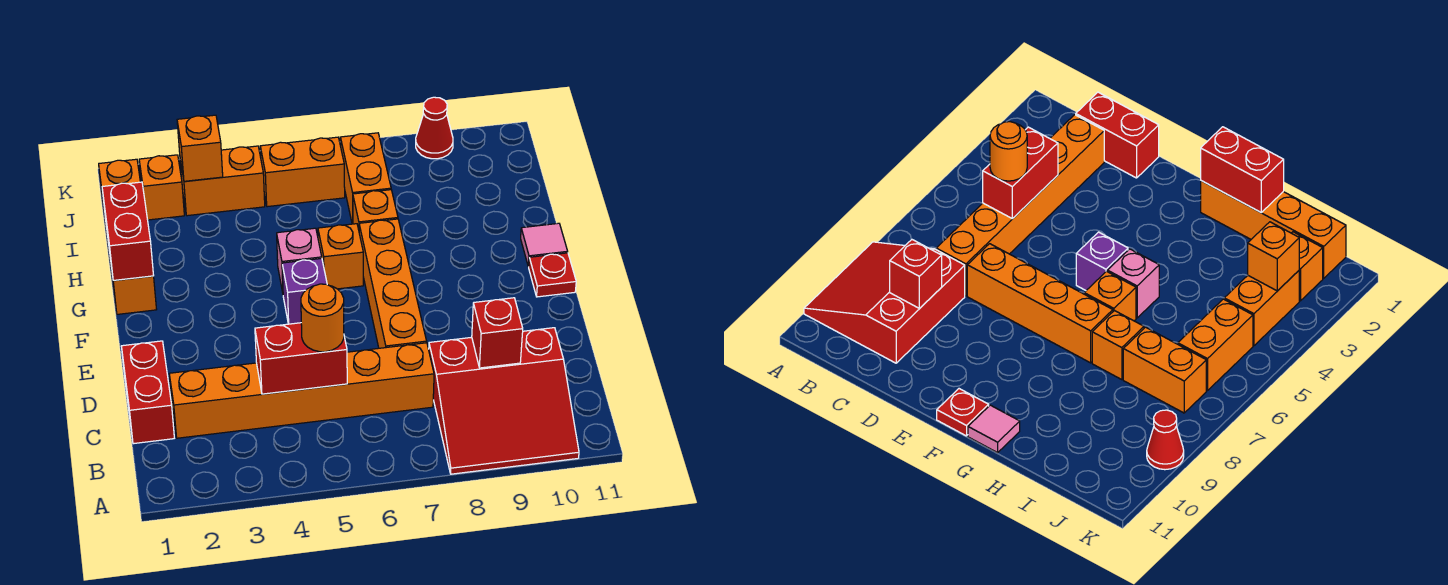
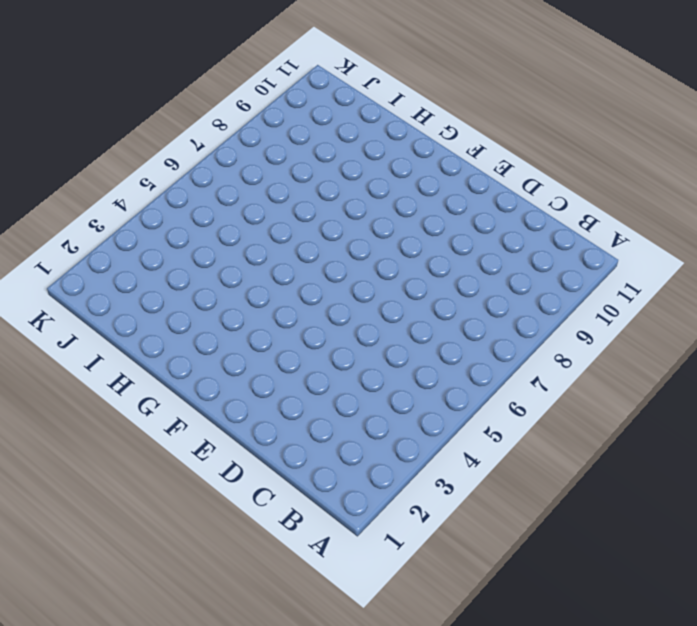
none -> red 3x3 slope [429,328,579,474]
none -> red 1x2 brick [121,341,174,444]
none -> orange 1x6 brick [169,343,434,438]

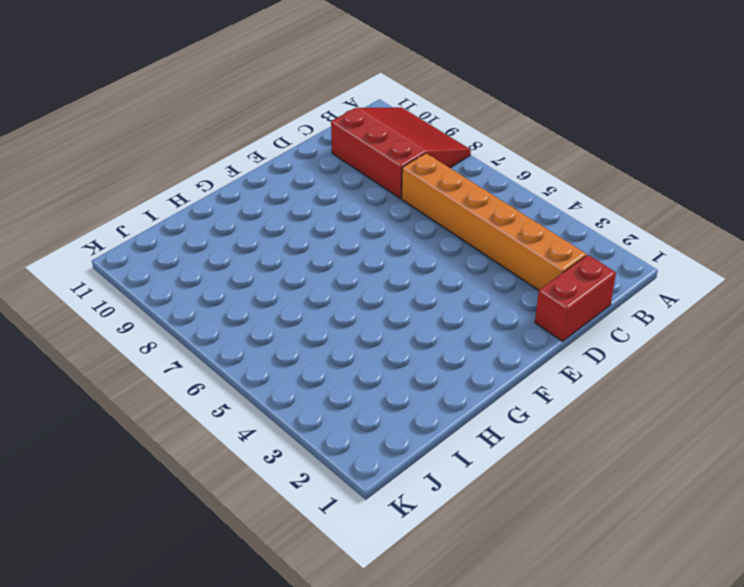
none -> orange 1x4 brick [359,219,427,348]
none -> purple 1x1 brick [282,258,327,324]
none -> red 1x1 plate [528,253,576,297]

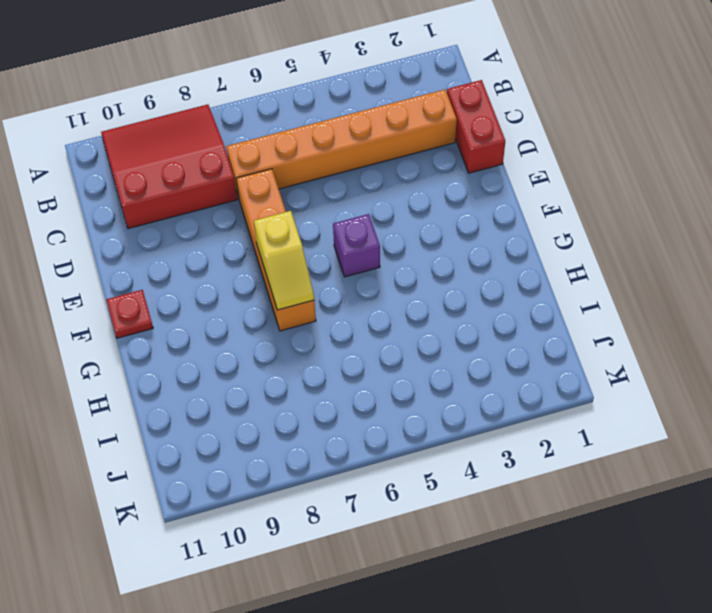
yellow 1x2 slope [254,211,314,310] -> none
none -> orange 1x4 brick [99,159,157,314]
none -> pink 1x1 brick [277,228,322,292]
none -> orange 1x1 brick [318,224,363,289]

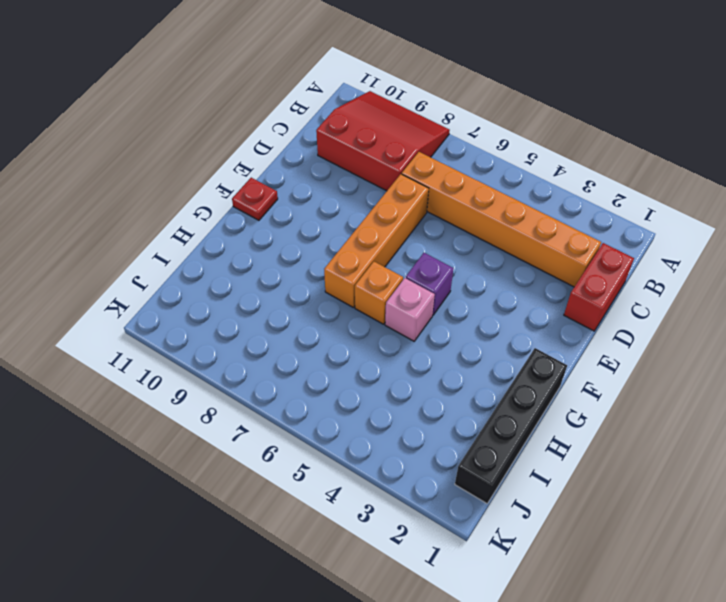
black 1x4 brick [455,348,567,504] -> orange 1x4 brick [99,159,157,314]
none -> pink 1x1 tile [521,223,568,266]
none -> orange 1x1 brick [353,190,398,230]
none -> orange 1x2 brick [340,133,391,224]

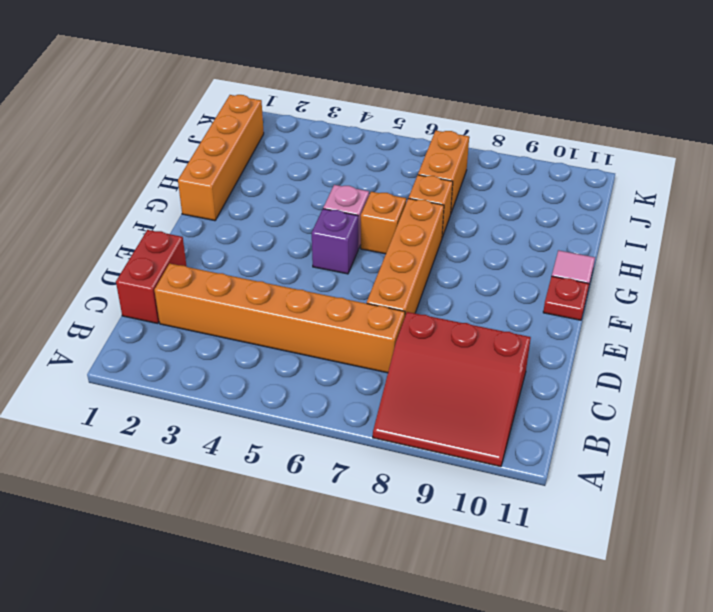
none -> orange 1x1 brick [139,155,184,220]
none -> orange 1x2 brick [180,146,265,216]
none -> orange 1x2 brick [260,137,345,207]

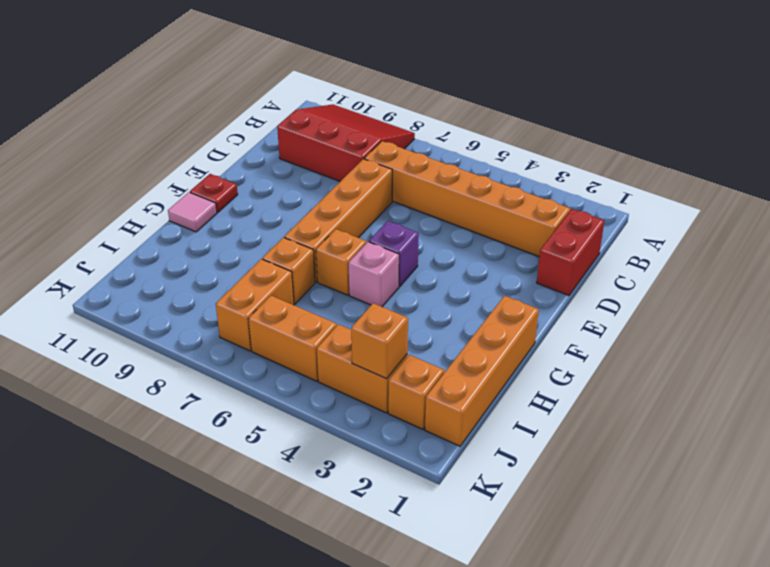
none -> red 1x1 cone [416,97,453,159]
none -> red 1x2 brick [255,323,347,394]
none -> red 1x1 brick [472,298,523,368]

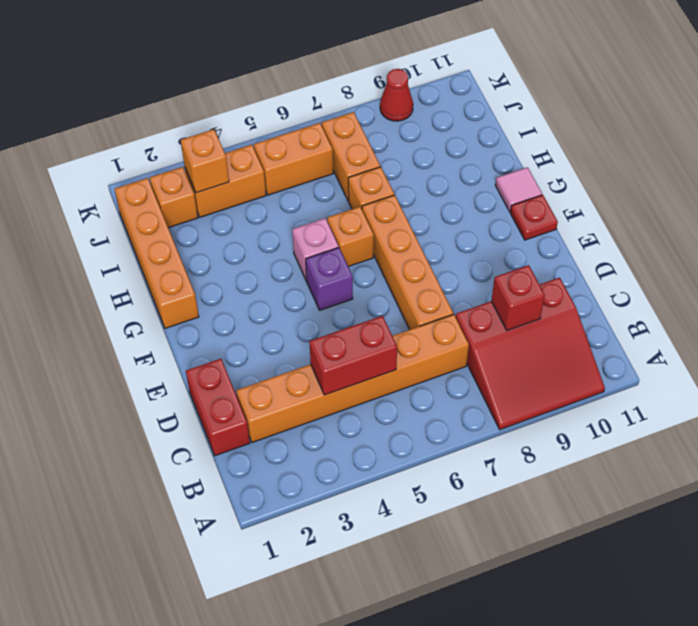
none -> red 1x2 brick [102,182,154,280]
none -> orange 1x1 round brick [301,284,344,352]

